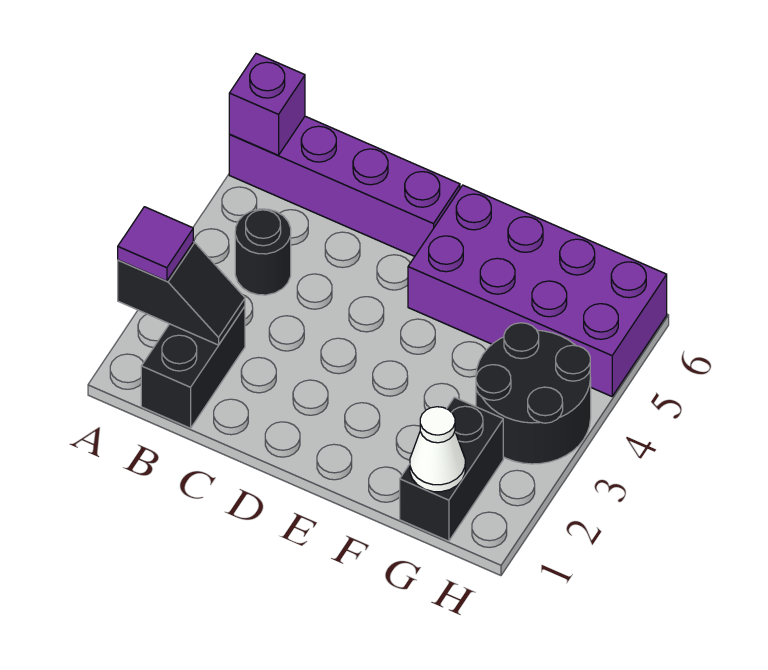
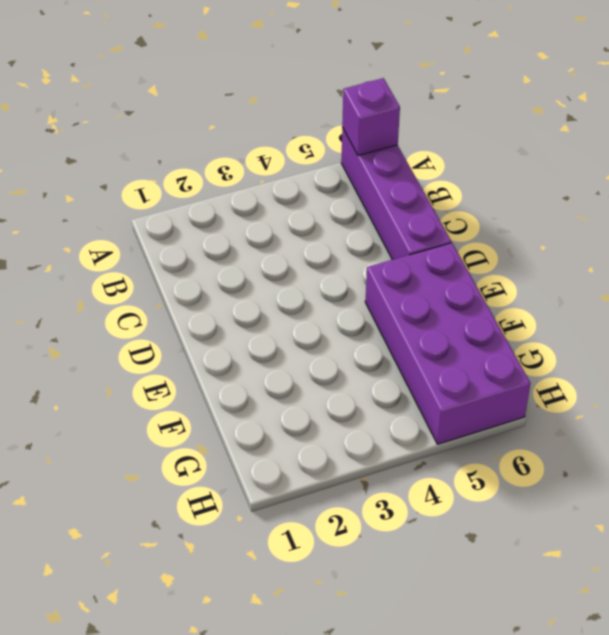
none -> black 1x2 brick [141,307,245,428]
none -> black 1x1 round brick [235,209,291,295]

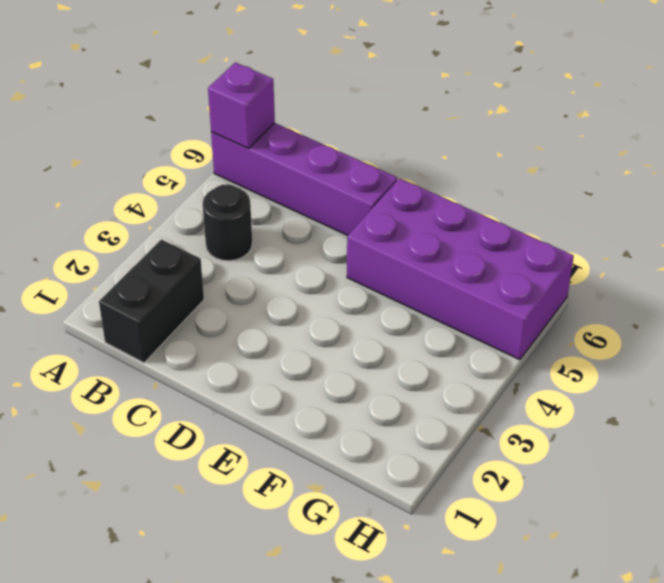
none -> black 1x2 brick [400,397,503,541]
none -> black 2x2 round brick [476,323,591,464]

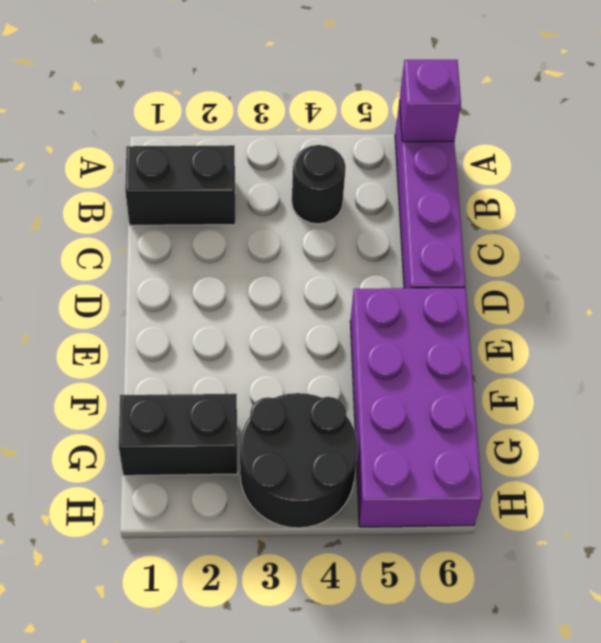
none -> black 1x2 slope [118,242,245,345]
none -> white 1x1 cone [410,407,465,492]

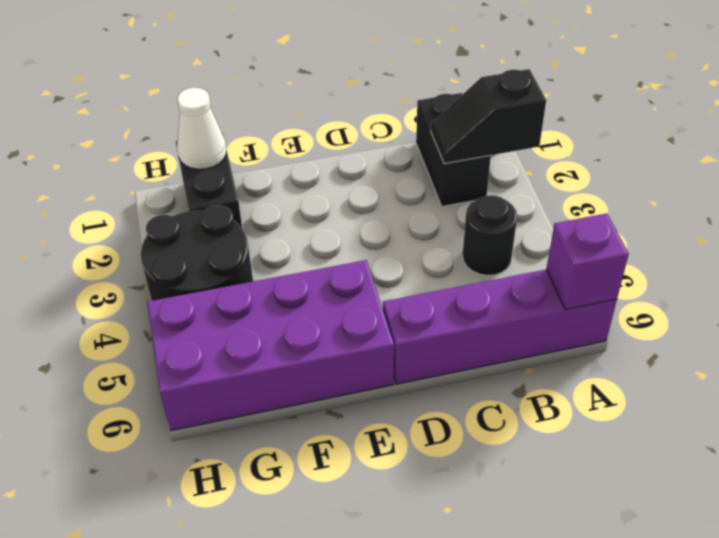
none -> purple 1x1 tile [118,207,193,281]

